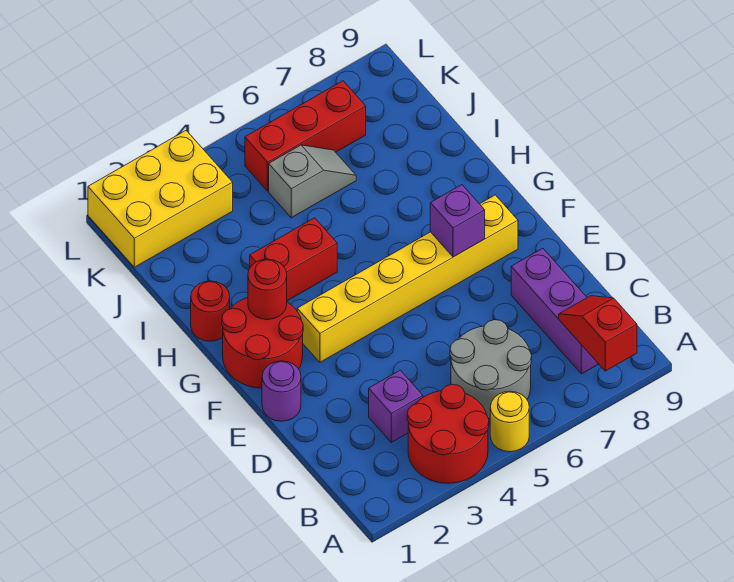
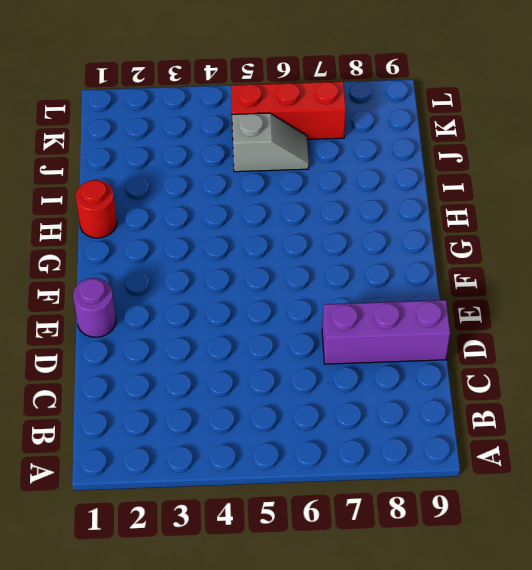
purple 1x3 brick [322,300,450,364] -> purple 1x3 brick turned to [511,248,598,374]
none -> red 2x2 round brick [407,384,489,483]
none -> yellow 1x1 round brick [490,391,529,452]
none -> grey 2x2 round brick [450,320,532,419]

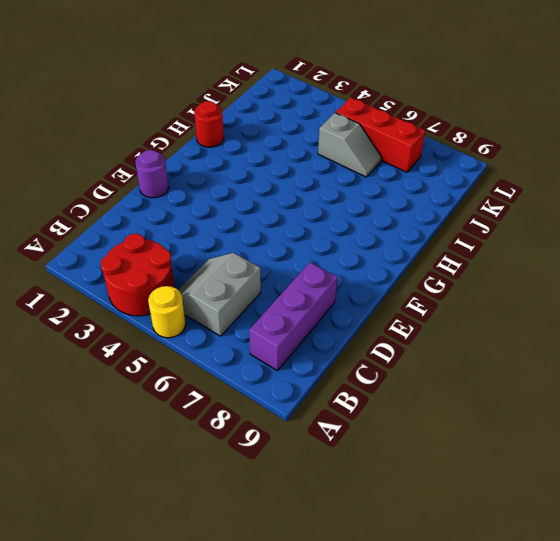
grey 2x2 slope [179,253,261,336] -> grey 2x2 round brick [450,320,532,419]
none -> purple 1x1 brick [369,370,423,442]
none -> red 2x2 round brick [222,298,303,388]
none -> yellow 1x6 brick [297,195,518,362]

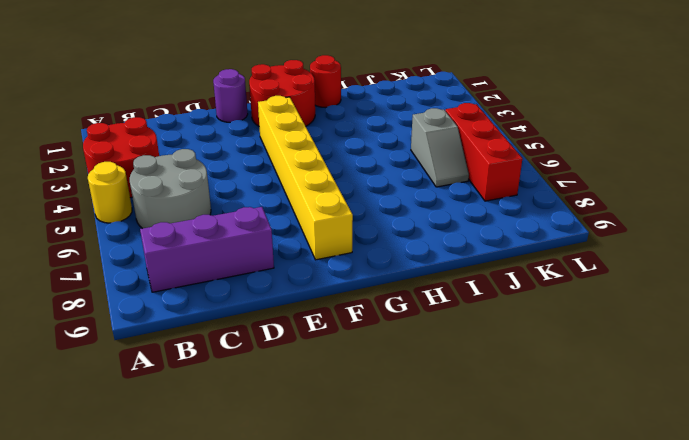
none -> purple 1x1 brick [369,370,423,442]
none -> red 1x2 brick [250,218,337,301]
none -> yellow 2x3 brick [88,131,233,267]

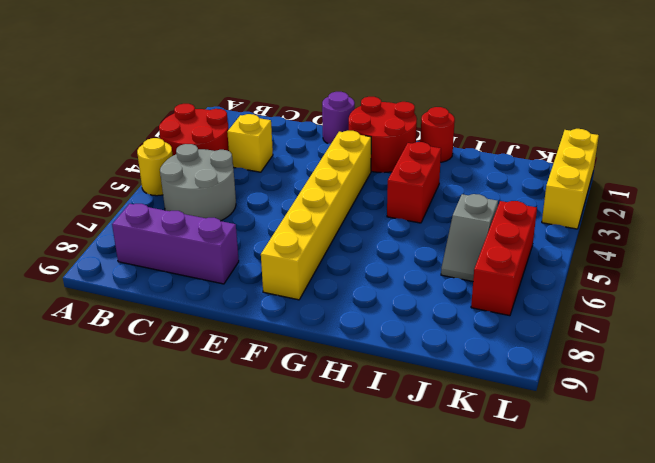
yellow 1x1 brick [227,114,273,172] -> purple 1x1 brick [369,370,423,442]
yellow 1x3 brick [542,129,599,229] -> yellow 2x3 brick [88,131,233,267]
none -> red 1x2 slope [559,296,637,371]
none -> purple 1x1 brick [430,185,485,257]
none -> red 1x1 round brick [248,259,287,320]

